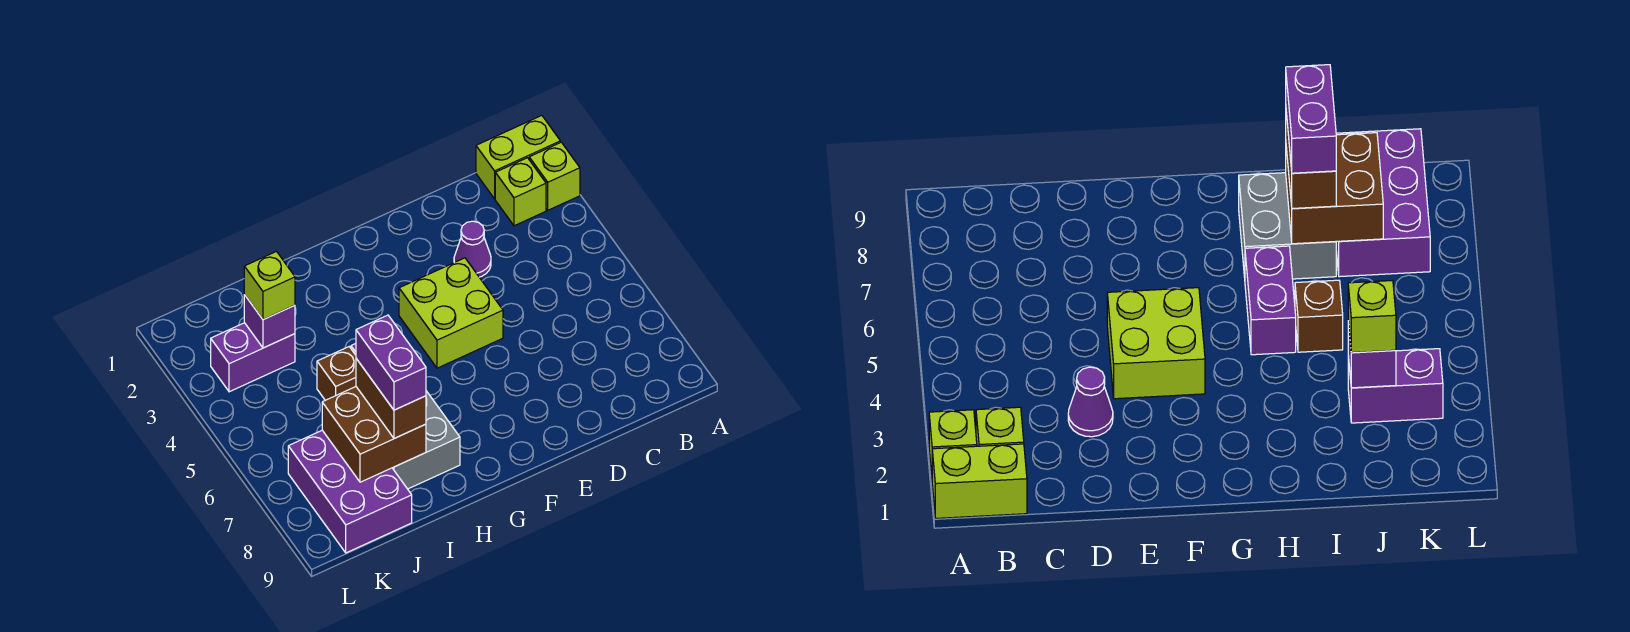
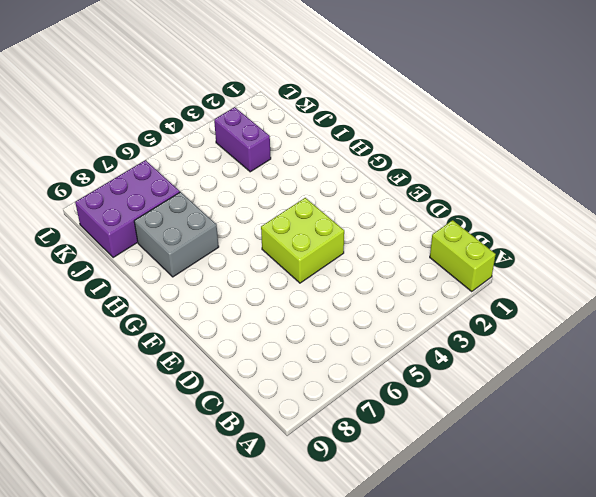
none -> lime 1x1 brick [529,142,580,210]
none -> lime 1x1 brick [495,158,546,226]
none -> purple 1x1 cone [454,221,491,277]

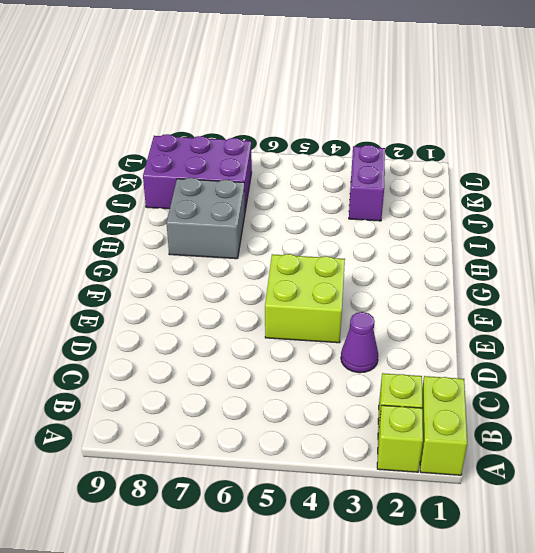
none -> purple 1x2 brick [1245,246,1296,355]
none -> brown 1x1 brick [317,347,356,400]
none -> brown 2x2 brick [322,387,426,482]

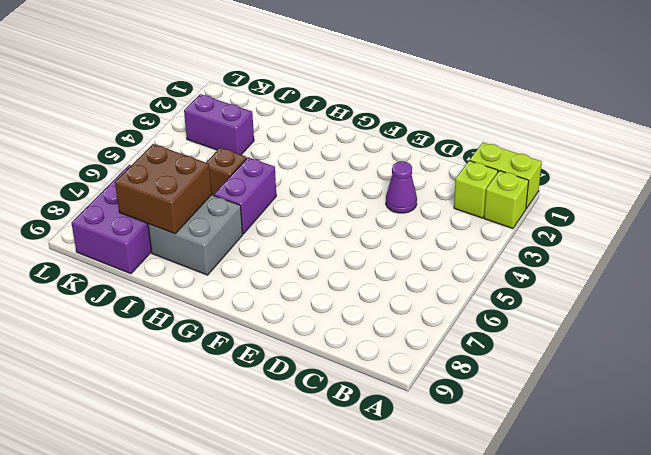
none -> lime 2x2 brick [399,258,503,368]
none -> purple 1x1 brick [244,295,295,348]
none -> brown 1x2 brick [356,359,426,438]

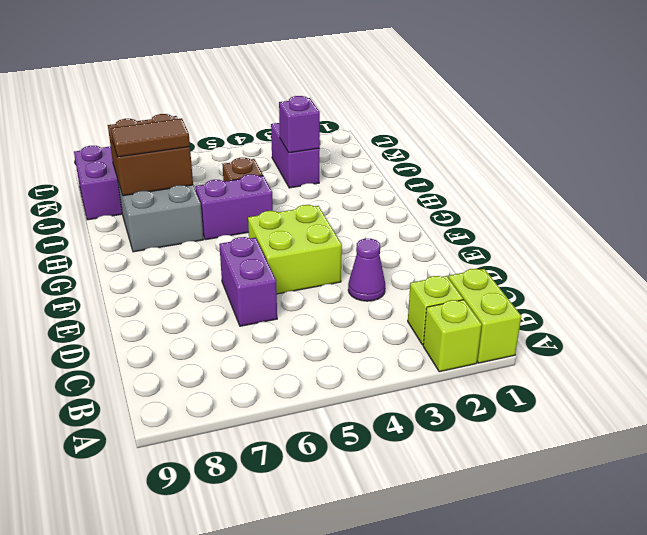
purple 1x2 brick [219,237,277,326] -> purple 1x2 brick turned to [356,315,426,410]
brown 1x2 tile [111,118,190,157] -> brown 1x2 brick [356,359,426,438]
none -> lime 1x1 brick [244,252,295,320]

